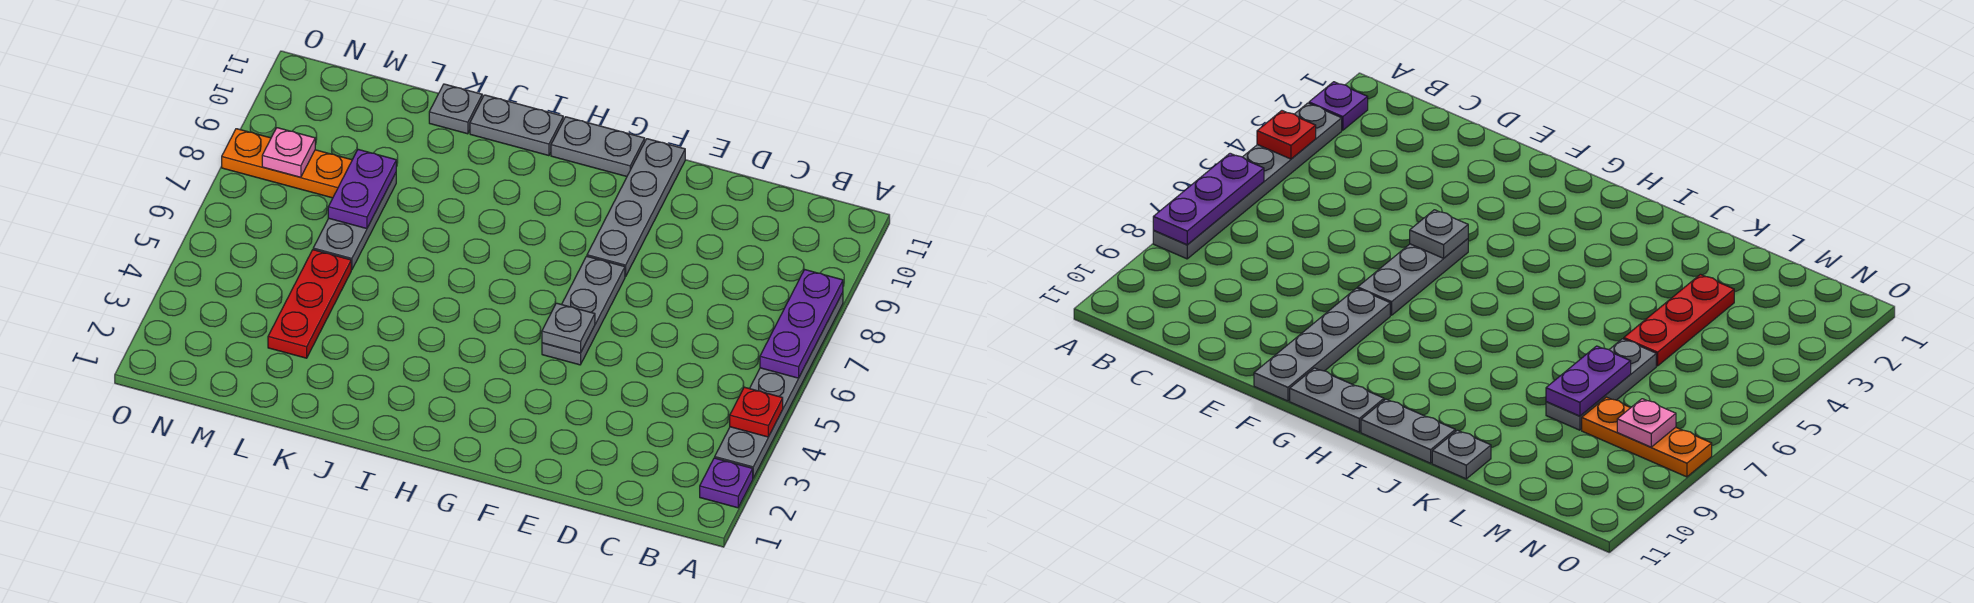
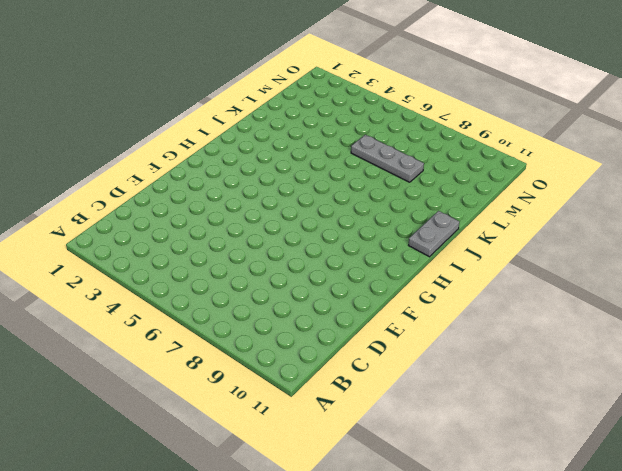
none -> purple 1x1 plate [700,458,753,508]
none -> grey 1x6 plate [715,293,843,478]
none -> grey 1x3 plate [542,256,625,365]

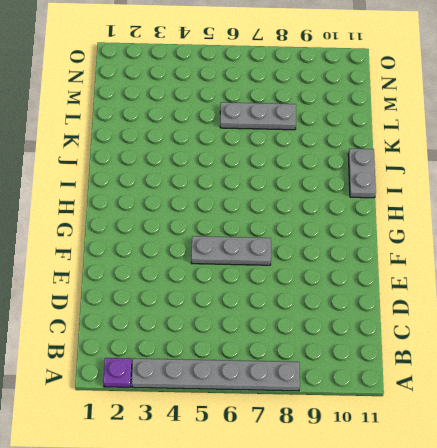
none -> grey 1x4 plate [587,139,685,277]
none -> grey 1x2 plate [551,117,645,177]
none -> grey 1x1 plate [429,84,482,134]

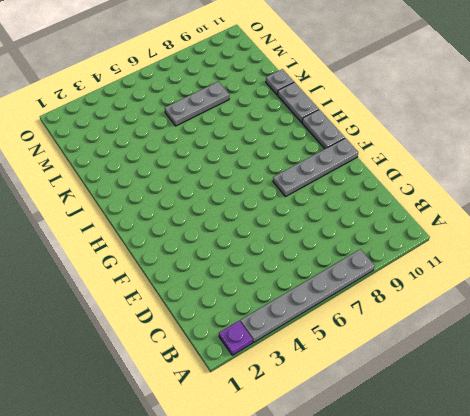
none -> grey 1x3 plate [542,256,625,365]
none -> red 1x3 plate [268,250,351,358]
none -> orange 1x3 plate [222,129,352,198]

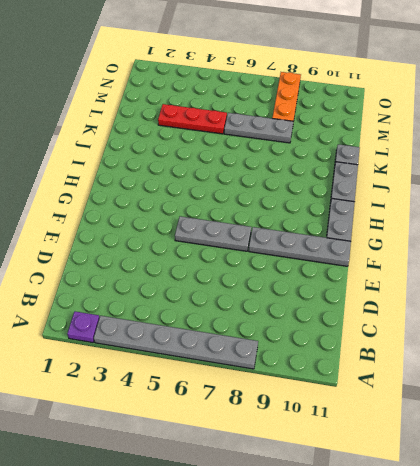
none -> red 1x1 plate [730,387,783,437]
none -> purple 1x3 plate [760,270,843,378]
none -> grey 1x1 plate [542,303,595,353]

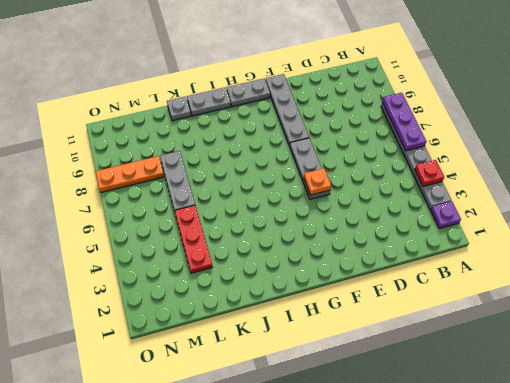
orange 1x1 plate [304,168,331,195] -> grey 1x1 plate [542,303,595,353]
none -> purple 1x2 plate [328,149,396,229]
none -> pink 1x1 plate [262,128,315,177]

